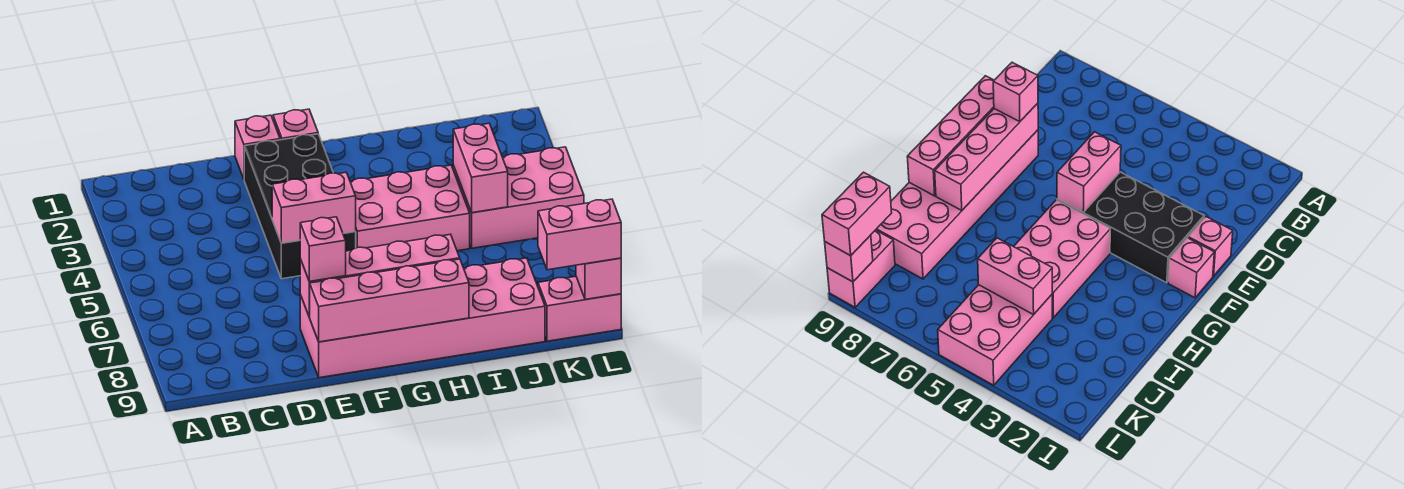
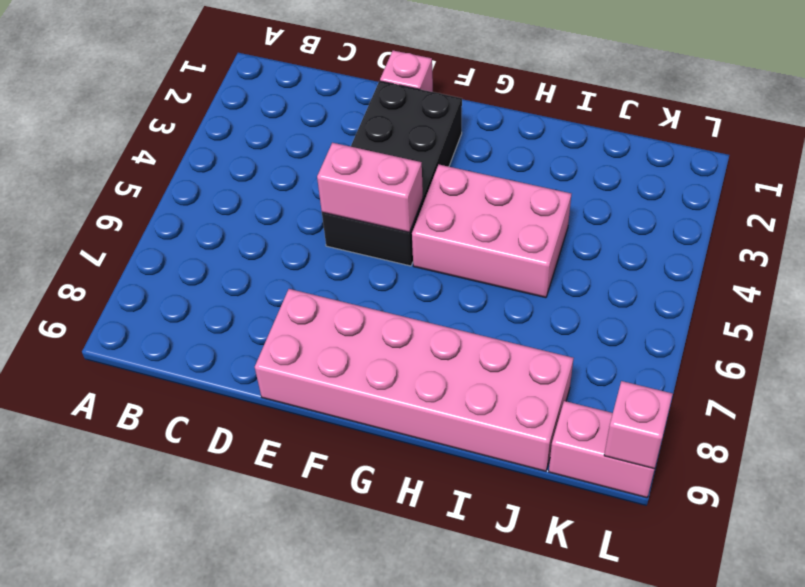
none -> pink 1x1 brick [273,109,318,140]
none -> pink 2x3 brick [453,147,584,248]
none -> pink 1x4 brick [300,234,460,317]

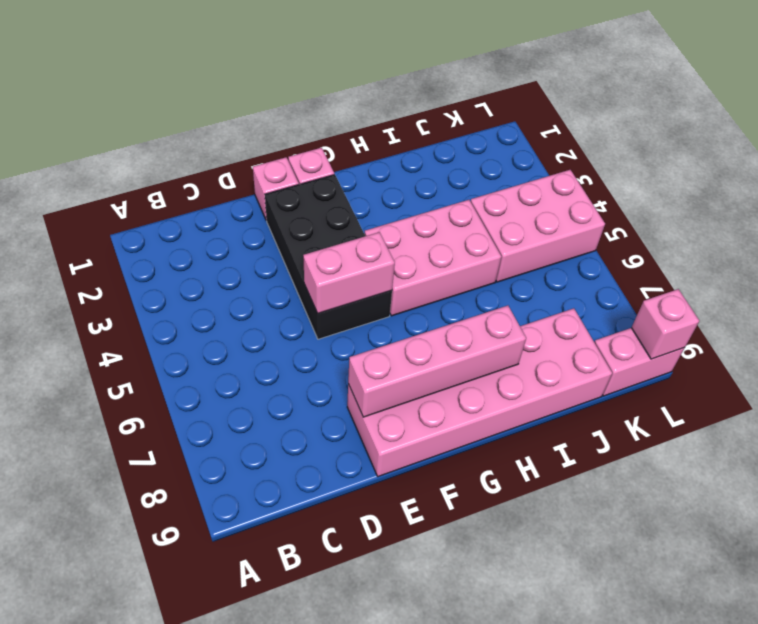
none -> pink 1x4 brick [310,259,469,342]
none -> pink 1x2 brick [453,123,508,213]
none -> pink 1x1 brick [300,217,346,282]

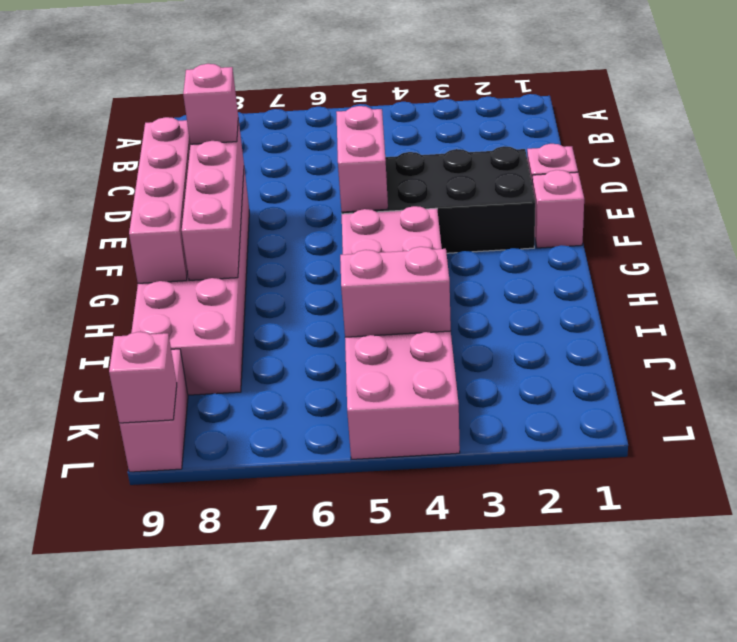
none -> pink 1x2 brick [538,199,621,270]

